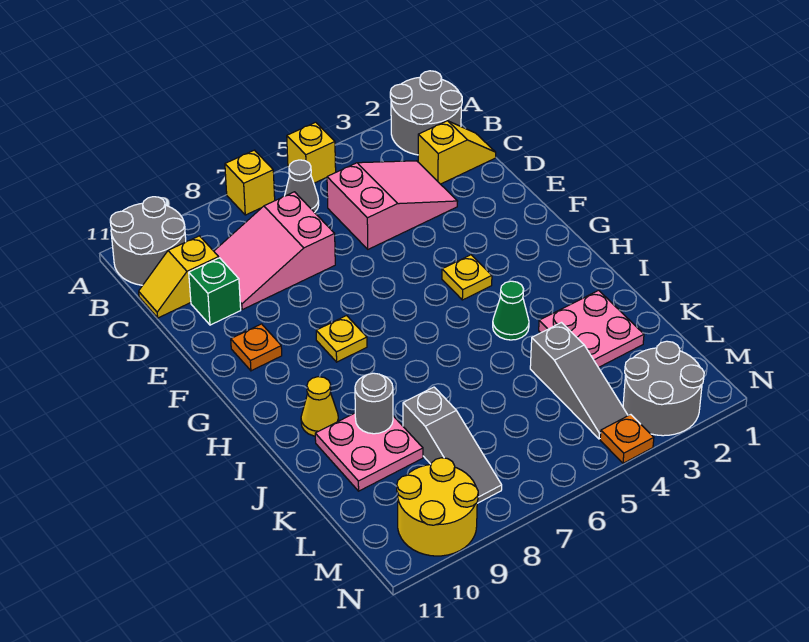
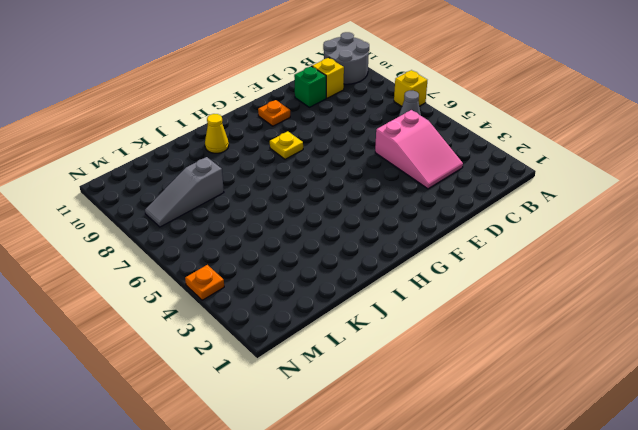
none -> grey 2x2 round brick [390,71,462,155]
none -> yellow 1x1 brick [287,122,336,183]
none -> yellow 1x2 slope [418,121,496,184]

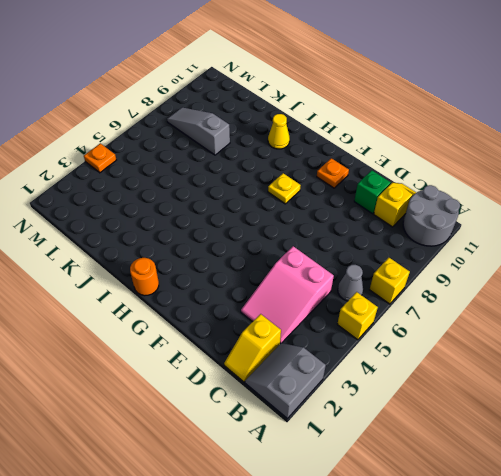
grey 2x2 slope [245,343,326,418] -> grey 2x2 round brick [390,71,462,155]
orange 1x1 round brick [130,258,159,296] -> none
none -> pink 2x3 slope [214,192,335,310]
none -> yellow 1x1 plate [442,255,492,300]
none -> green 1x1 cone [493,281,529,340]

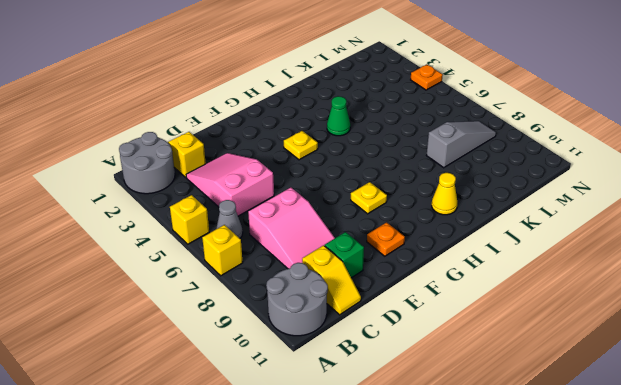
none -> pink 2x2 plate [539,290,644,368]
none -> pink 2x2 plate [315,413,423,491]
none -> grey 1x3 slope [530,323,628,439]

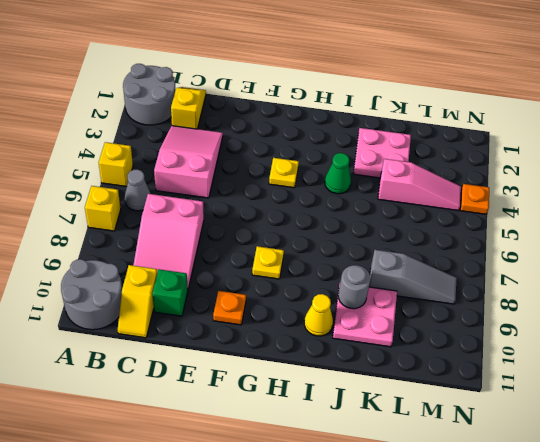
pink 1x3 slope [378,159,461,211] -> grey 1x3 slope [530,323,628,439]
none -> grey 2x2 round brick [623,341,704,436]
none -> yellow 2x2 round brick [397,458,478,556]

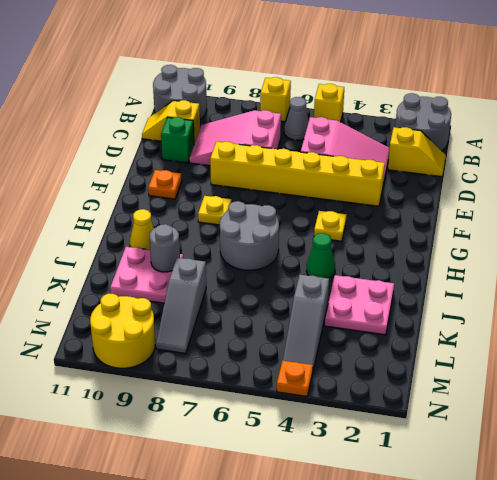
yellow 1x6 brick [210,142,385,206] -> none
grey 2x2 round brick [220,201,279,270] -> grey 2x2 round brick moved to [623,341,704,436]

